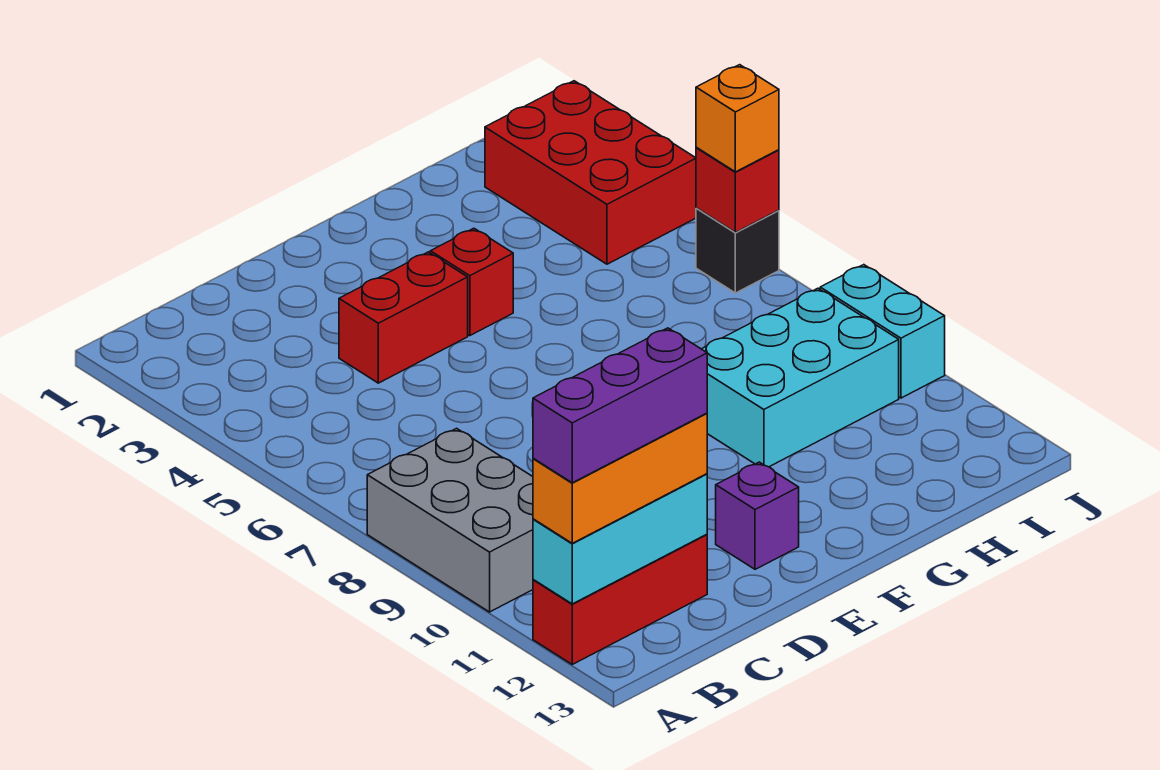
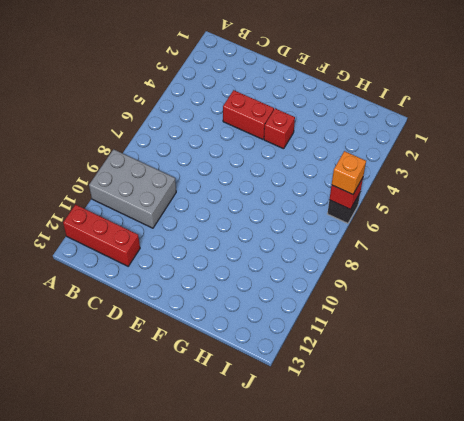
grey 2x3 brick [89,149,176,228] -> grey 2x3 brick turned to [367,428,533,612]
none -> purple 1x1 brick [716,462,799,569]
none -> cyan 2x3 brick [702,288,899,467]
none -> red 2x3 brick [485,81,696,264]

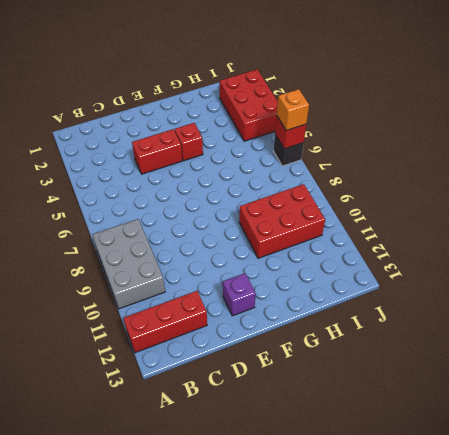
red 2x3 brick [239,184,325,258] -> cyan 2x3 brick [702,288,899,467]
none -> cyan 1x2 brick [820,265,945,398]
none -> cyan 1x3 brick [533,474,707,604]
none -> orange 1x3 brick [533,413,707,543]

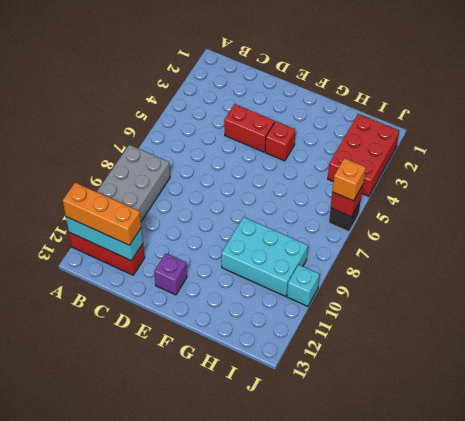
cyan 1x1 brick [287,265,320,306] -> cyan 1x2 brick [820,265,945,398]
none -> purple 1x3 brick [533,328,707,483]

